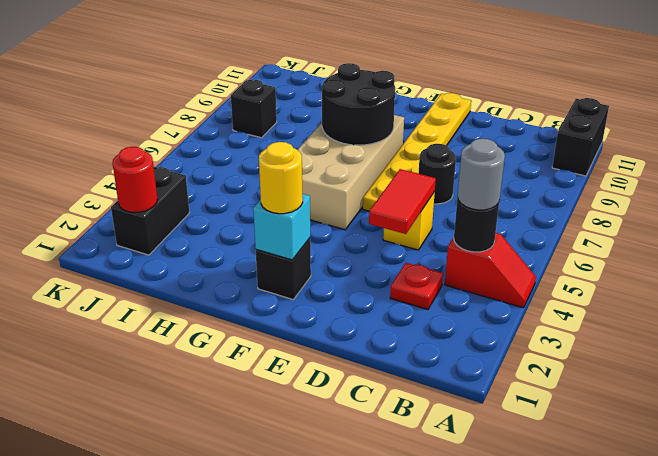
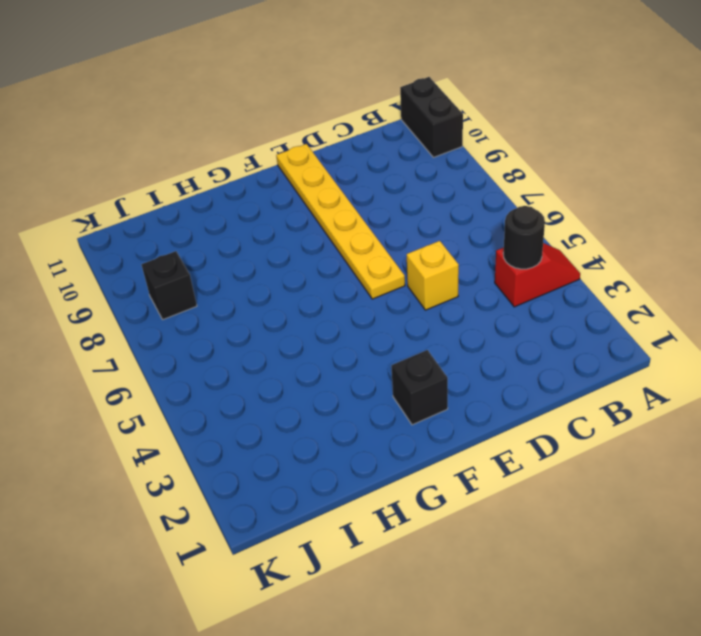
none -> red 1x1 plate [390,263,443,310]
none -> black 1x1 round brick [418,144,456,204]
none -> tan 2x4 brick [298,115,404,230]

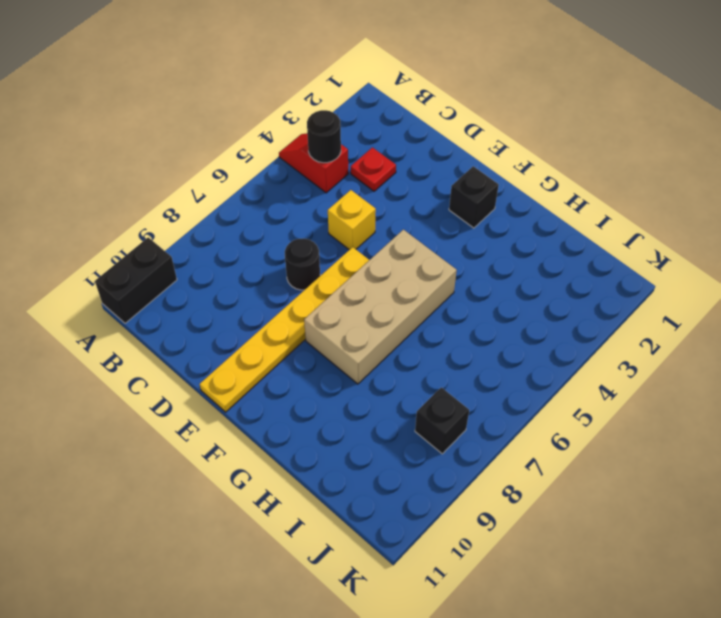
none -> black 1x2 brick [111,167,190,255]
none -> red 1x2 tile [369,169,436,234]
none -> cyan 1x1 brick [253,194,310,260]

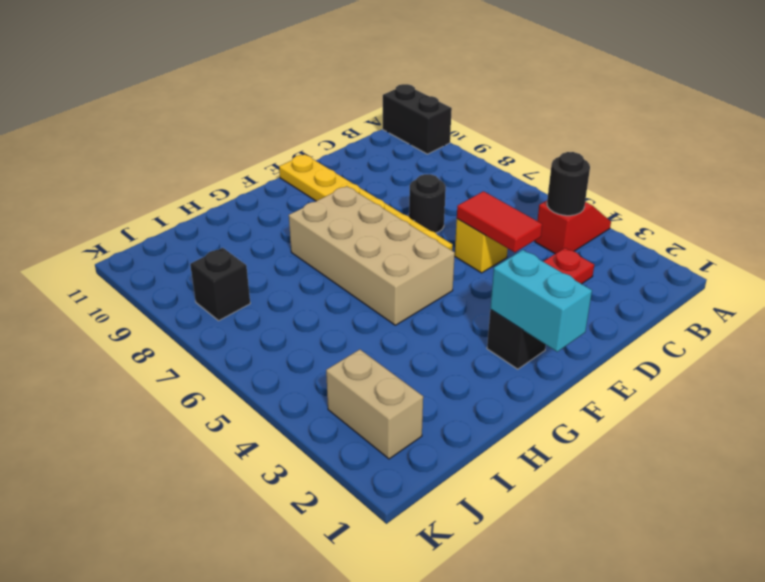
cyan 1x2 brick [490,250,592,352] -> cyan 1x1 brick [253,194,310,260]
tan 1x2 brick [326,349,423,459] -> black 1x2 brick [111,167,190,255]
none -> black 2x2 round brick [322,63,395,145]
none -> red 1x1 round brick [112,147,157,212]
none -> grey 1x1 round brick [458,139,505,210]

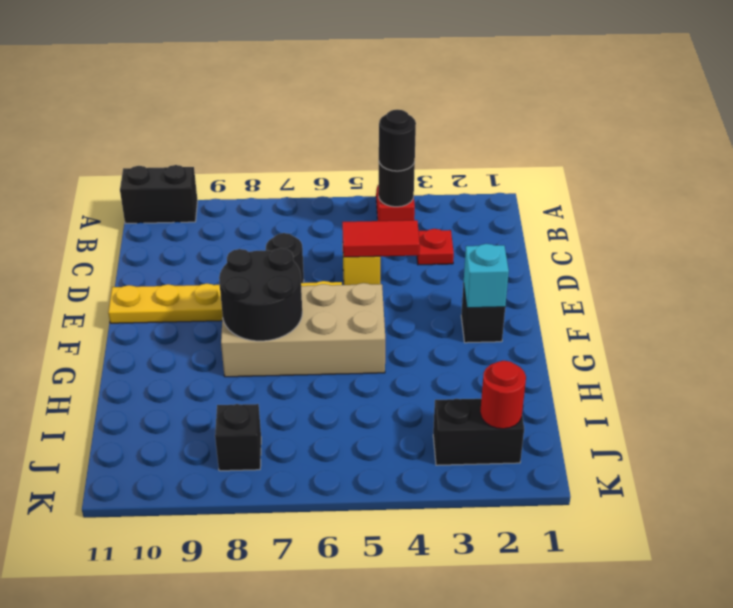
black 1x1 round brick [379,110,416,171] -> grey 1x1 round brick [458,139,505,210]
none -> yellow 1x1 round brick [259,142,303,214]

